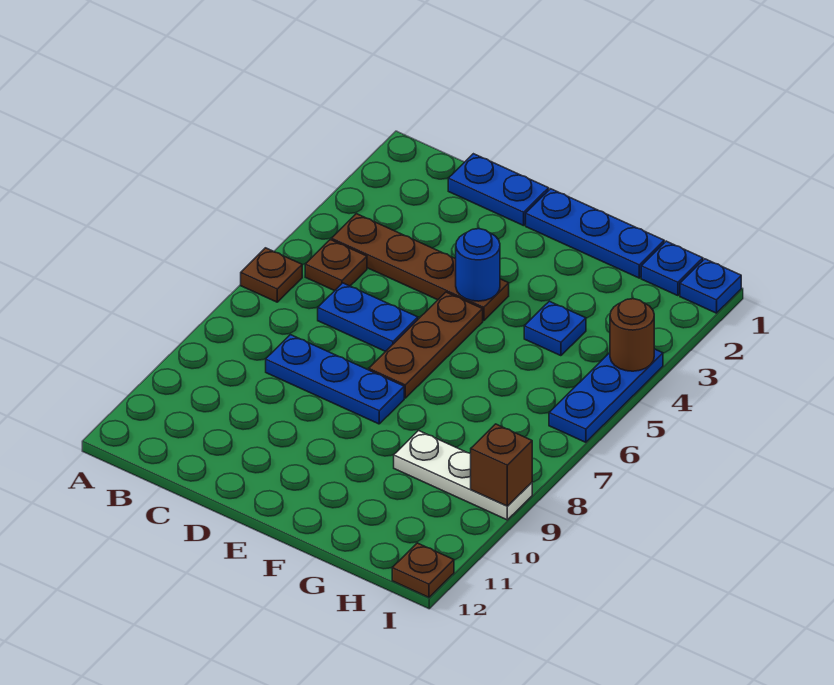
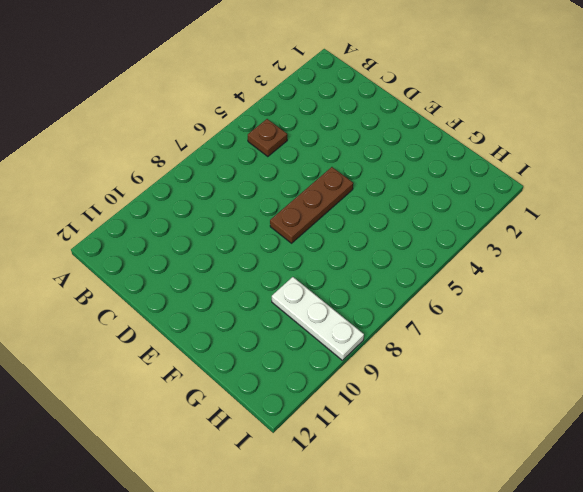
none -> brown 1x1 plate [241,248,302,302]
none -> brown 1x4 plate [331,214,509,321]
none -> blue 1x2 plate [448,154,549,226]

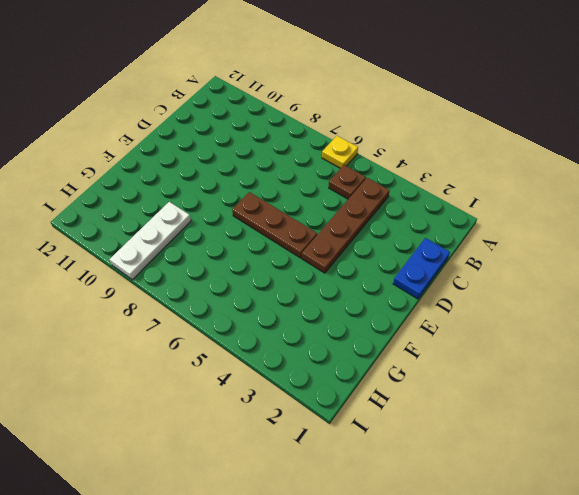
yellow 1x1 plate [322,136,358,168] -> brown 1x1 plate [241,248,302,302]
none -> blue 1x2 plate [318,283,418,352]
none -> blue 1x3 plate [266,335,404,424]
none -> blue 1x3 plate [526,189,664,278]

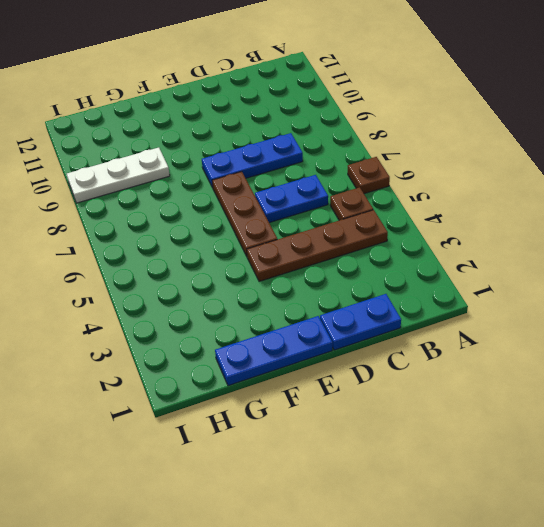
none -> blue 1x1 plate [524,301,586,356]
none -> blue 1x1 plate [641,241,703,296]
none -> blue 1x1 plate [680,259,741,313]

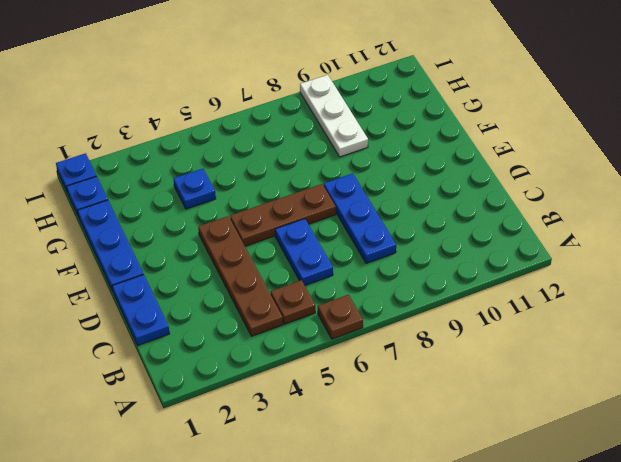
none -> blue 1x3 plate [549,349,663,442]
none -> brown 1x1 plate [392,543,454,597]
none -> blue 1x1 round brick [456,229,500,301]

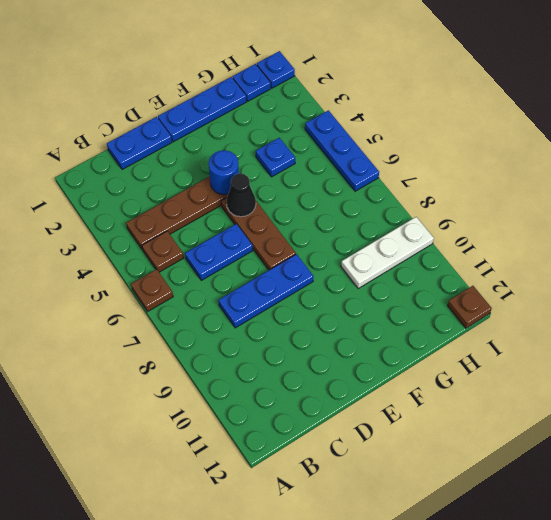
black 1x1 cone [227,173,256,217] -> none
none -> brown 1x1 round brick [610,299,654,371]
none -> brown 1x1 brick [471,424,532,506]

